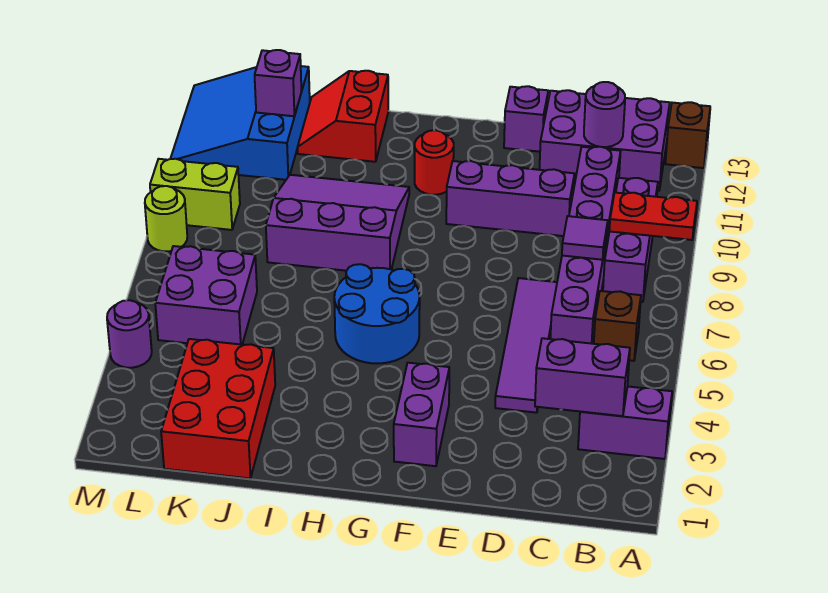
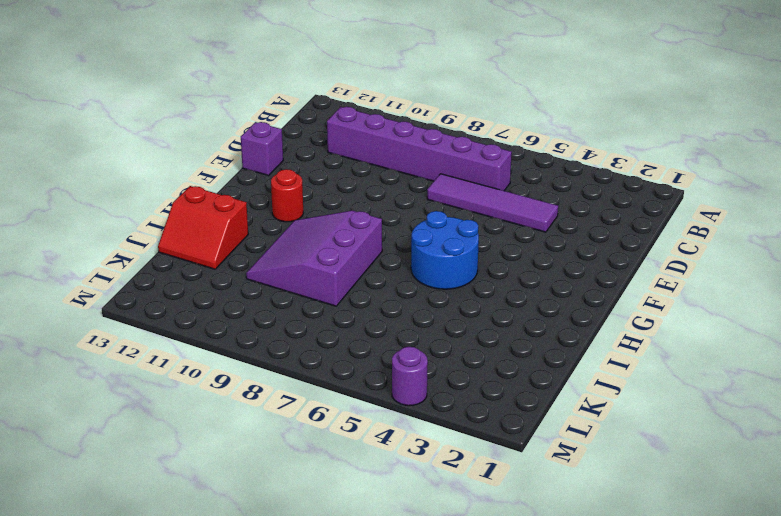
none -> purple 1x2 brick [578,386,672,459]
none -> brown 1x1 brick [665,102,710,168]
none -> brown 1x1 brick [594,291,641,361]

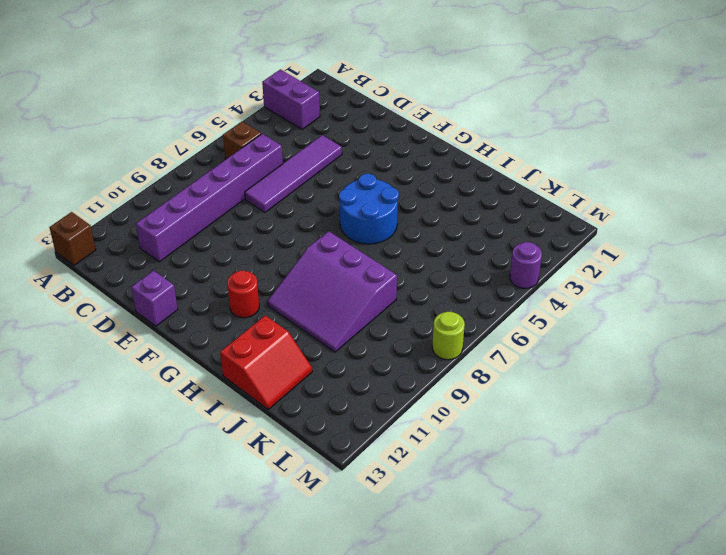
none -> purple 1x3 brick [603,178,658,302]
none -> purple 2x3 brick [539,90,670,190]
none -> purple 1x3 brick [446,161,575,236]

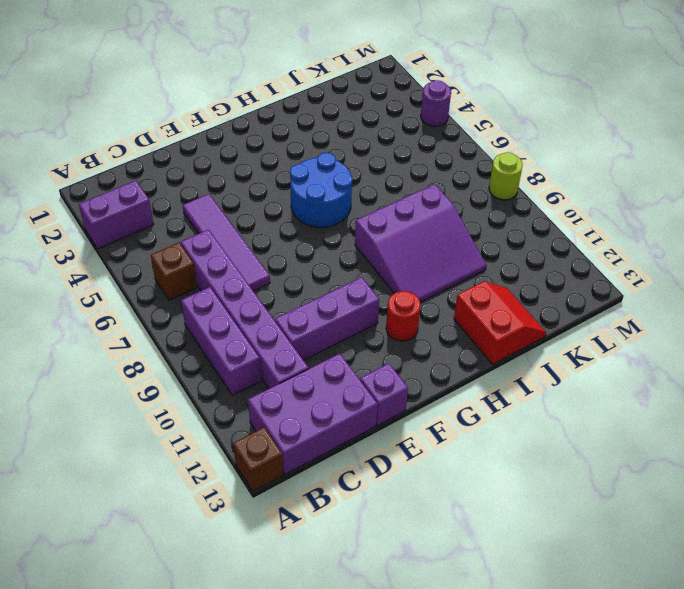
none -> purple 1x2 brick [394,363,449,466]
none -> red 2x3 brick [161,339,275,478]
none -> purple 2x2 brick [155,246,257,345]

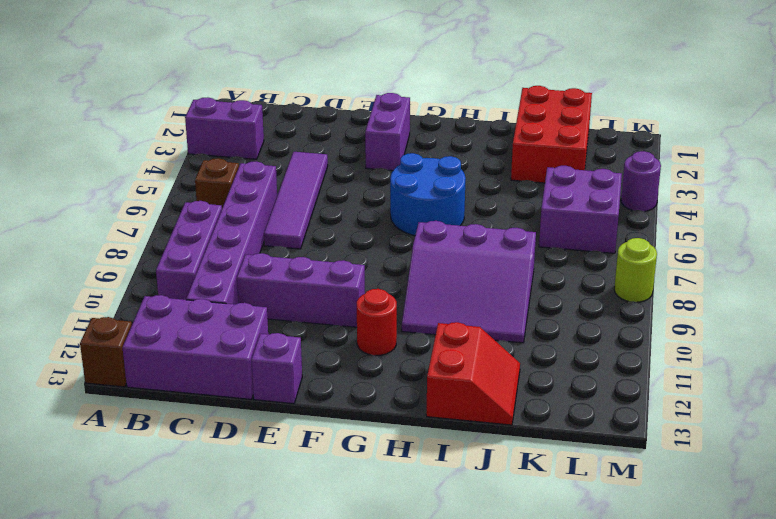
none -> blue 3x3 slope [170,66,310,180]
none -> lime 1x2 brick [150,159,240,230]
none -> red 1x2 plate [609,193,697,240]

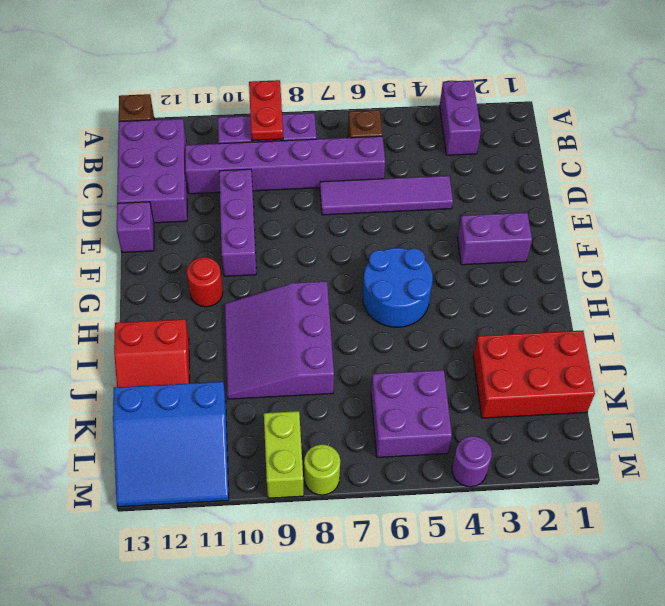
none -> purple 1x2 brick [535,338,630,416]
none -> purple 1x1 tile [562,216,608,260]
none -> purple 1x1 round brick [584,82,625,147]

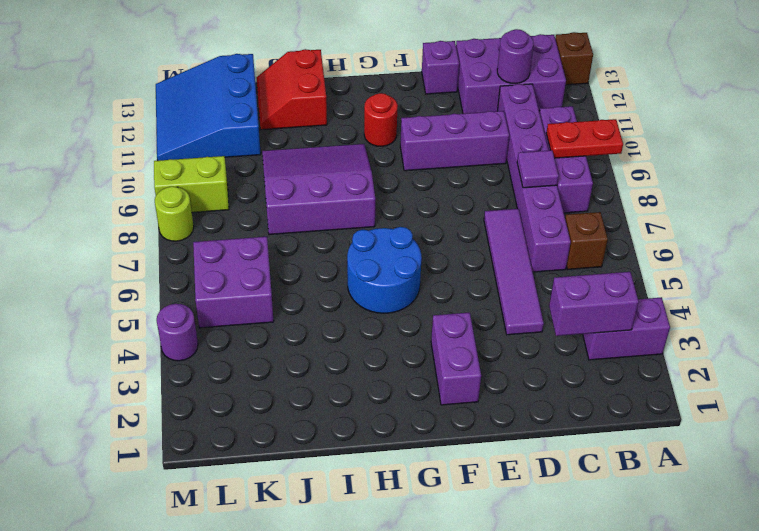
none -> red 2x3 brick [161,339,275,478]
none -> purple 1x1 brick [255,50,302,116]

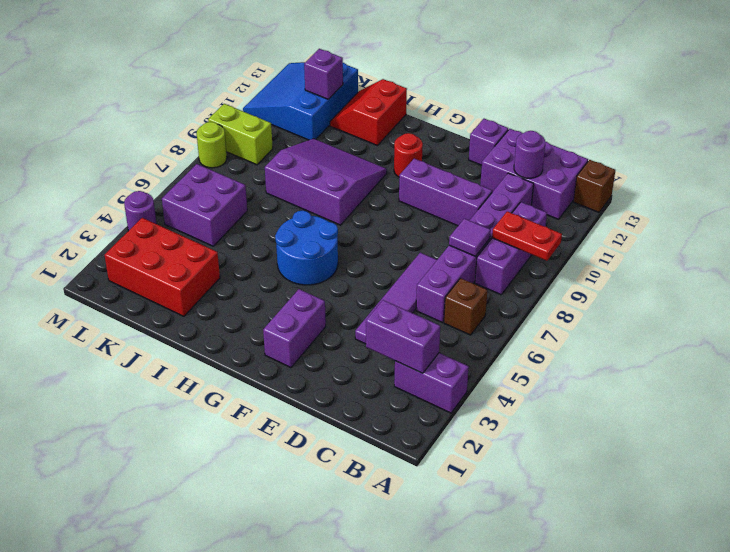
red 2x3 brick [105,218,220,316] -> red 2x3 brick turned to [161,339,275,478]

